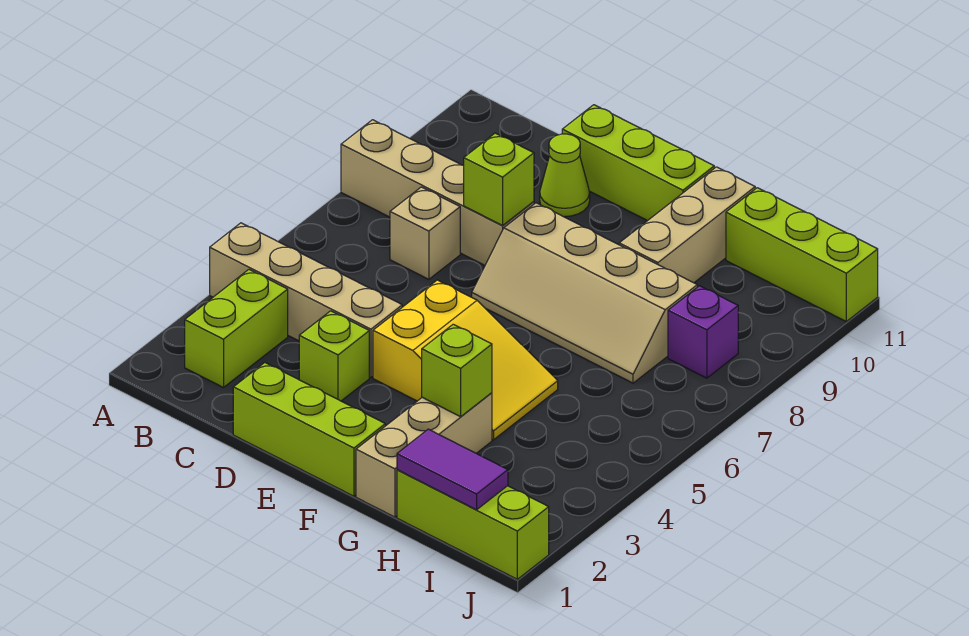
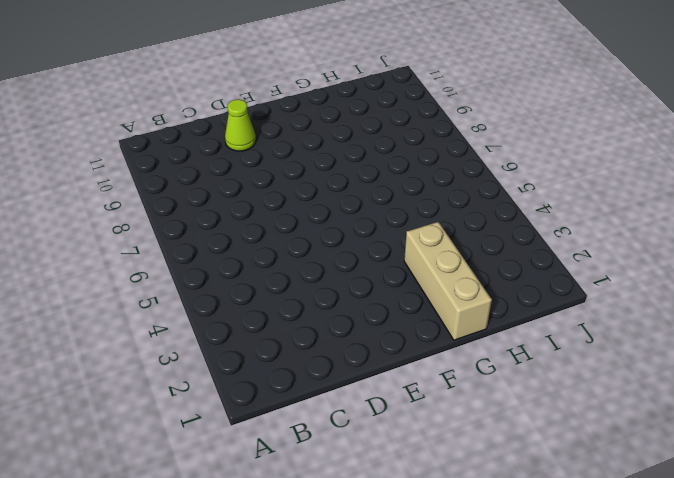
none -> tan 1x4 brick [210,223,402,377]
none -> tan 1x4 brick [341,120,534,265]
none -> lime 1x2 brick [185,270,288,388]

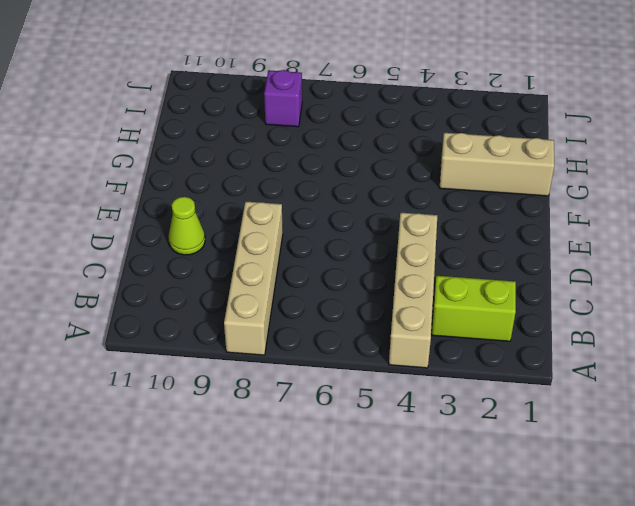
none -> tan 1x1 brick [390,187,460,279]
none -> lime 1x3 brick [233,363,385,496]
none -> lime 1x1 brick [299,311,369,401]

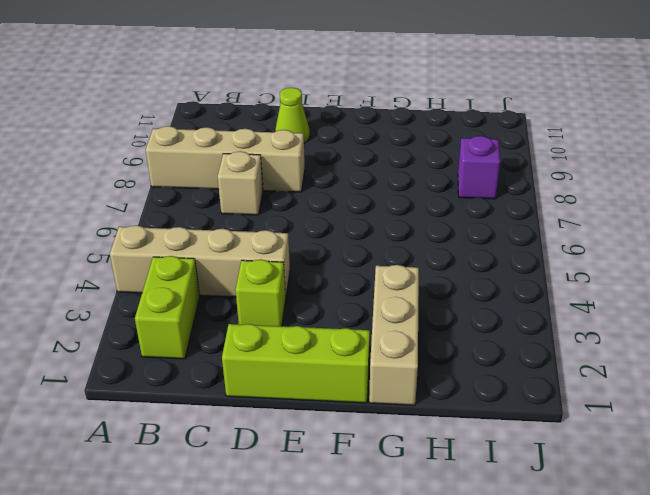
none -> lime 1x3 brick [562,105,714,221]
none -> yellow 2x3 slope [373,280,558,440]
none -> tan 2x4 slope [472,203,697,383]

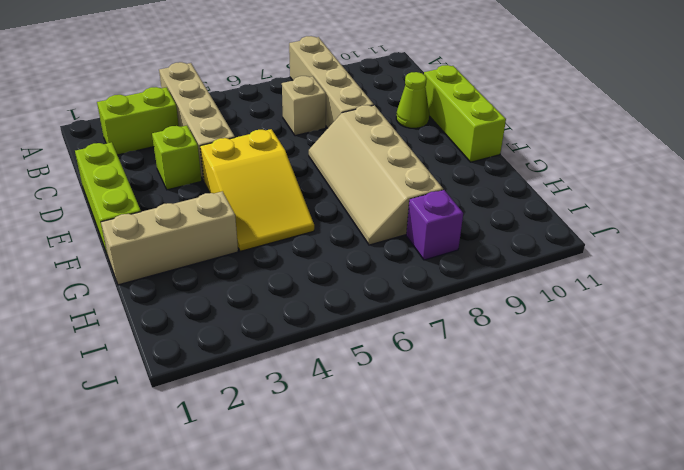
none -> tan 1x3 brick [619,167,755,283]
none -> lime 1x3 brick [397,470,549,579]
none -> lime 1x3 brick [726,188,878,321]

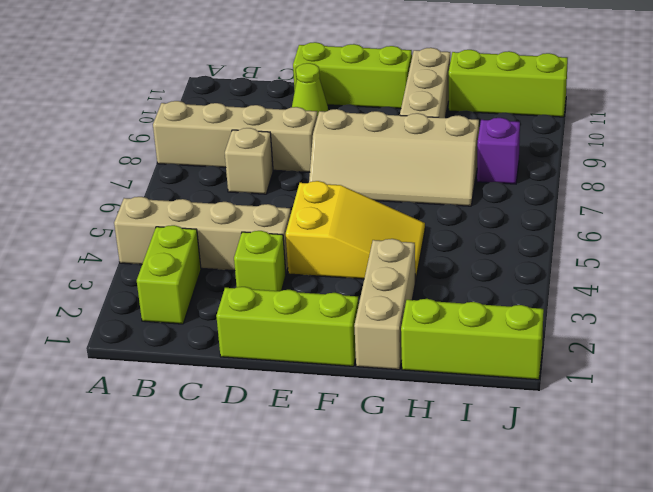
none -> lime 1x1 brick [464,133,534,225]
none -> lime 1x1 brick [422,324,492,417]
none -> purple 1x2 tile [397,429,508,510]

